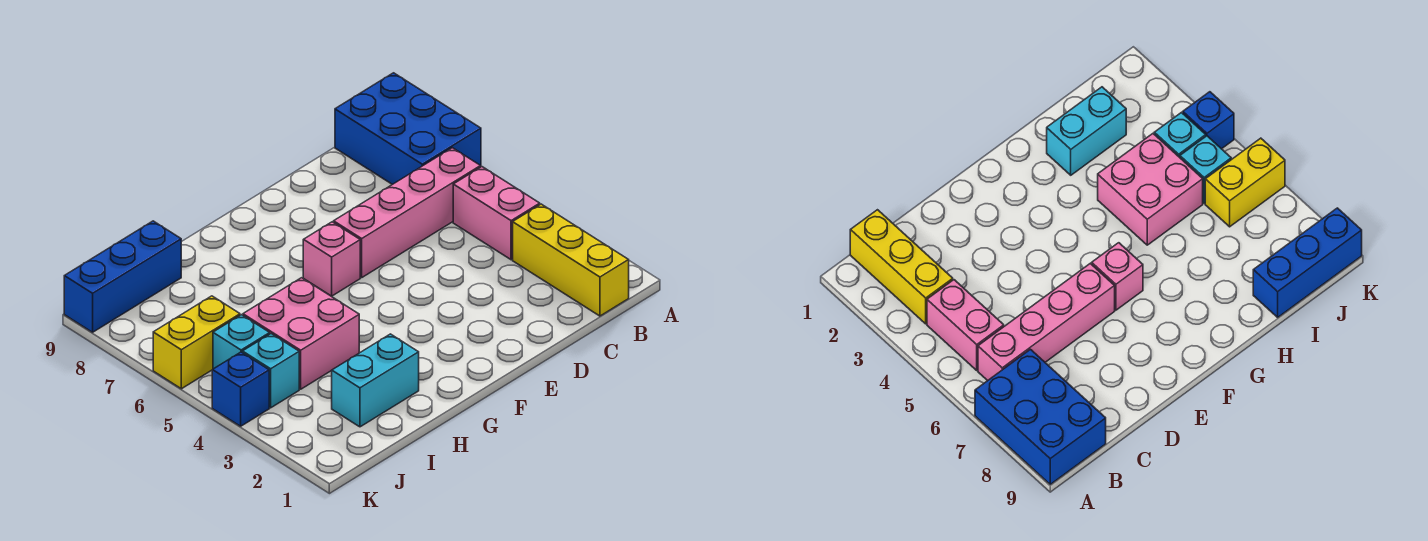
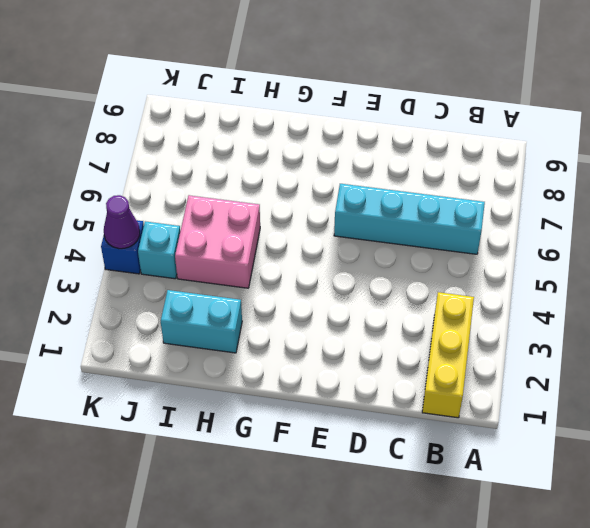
cyan 1x4 brick [334,184,485,254] -> pink 1x4 brick [334,148,481,277]
purple 1x1 cone [104,195,140,249] -> none
none -> blue 2x3 brick [335,73,481,185]
none -> pink 1x2 brick [453,167,540,260]
none -> pink 1x1 brick [303,222,360,296]

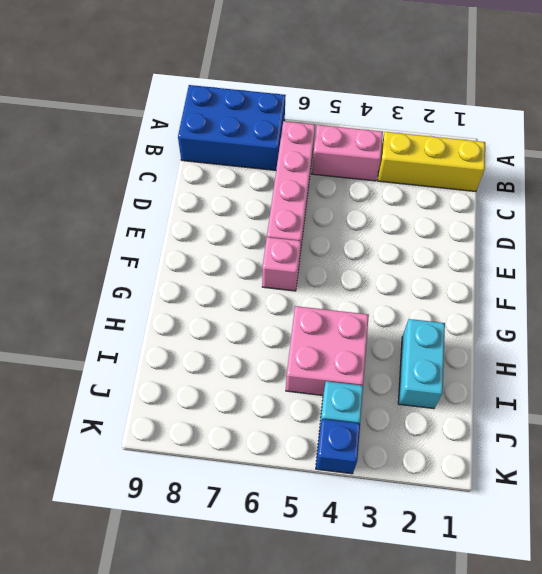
none -> blue 1x3 brick [64,221,181,332]
none -> cyan 1x1 brick [213,315,270,369]
none -> yellow 1x2 brick [153,296,240,389]

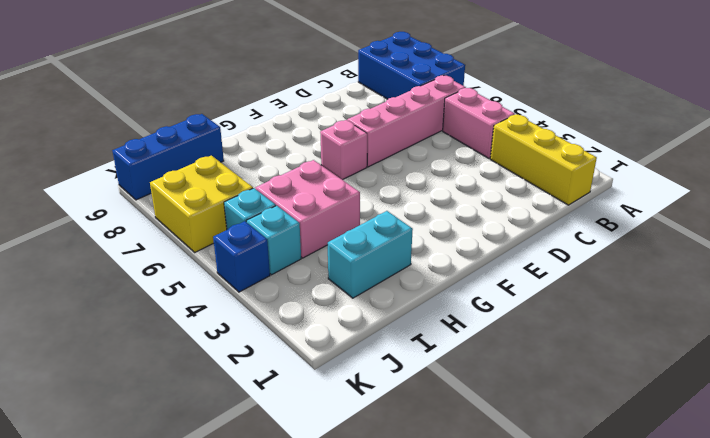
yellow 2x2 brick [150,156,253,252] -> yellow 1x2 brick [153,296,240,389]

